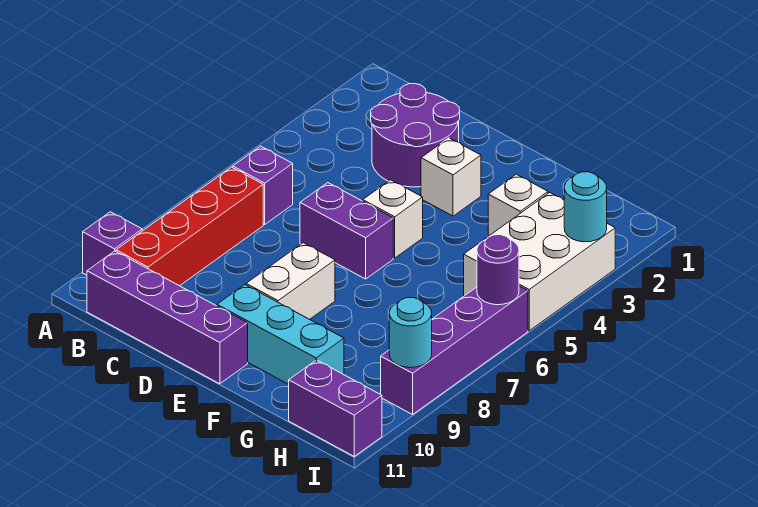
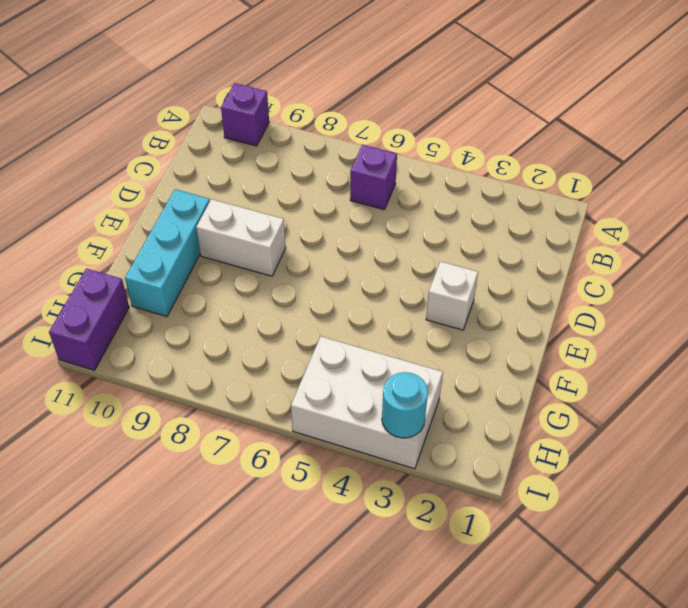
none -> red 1x4 brick [116,167,263,286]
none -> purple 1x4 brick [87,251,248,384]
none -> purple 2x2 round brick [371,84,460,187]

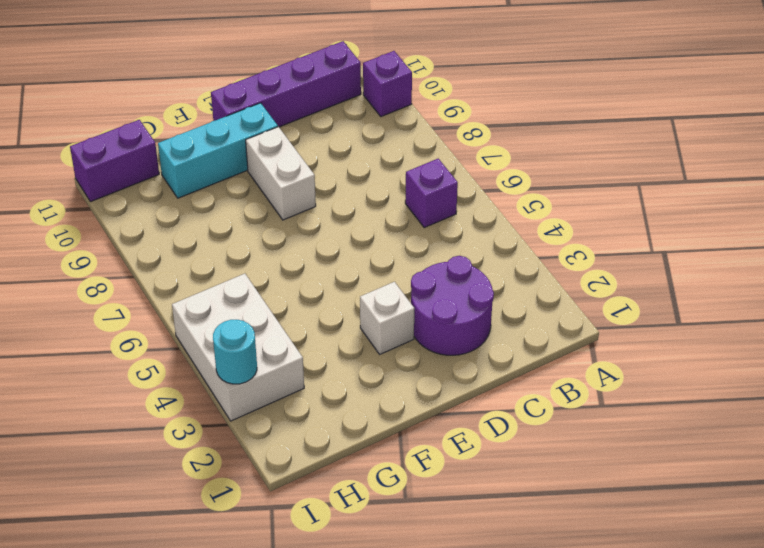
none -> red 1x4 brick [116,167,263,286]
none -> purple 1x2 brick [300,183,393,279]
none -> white 1x1 brick [363,180,423,258]

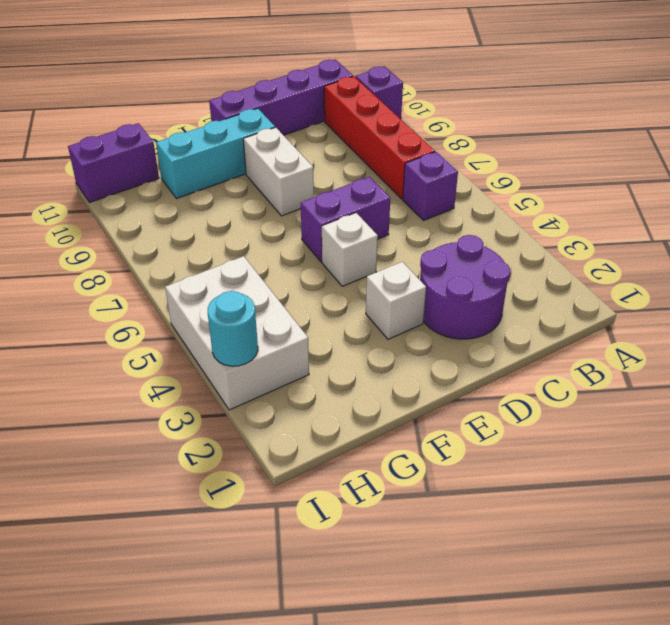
none -> white 1x1 brick [488,174,548,236]
none -> purple 1x4 brick [381,286,528,415]
none -> purple 1x1 round brick [477,235,519,305]

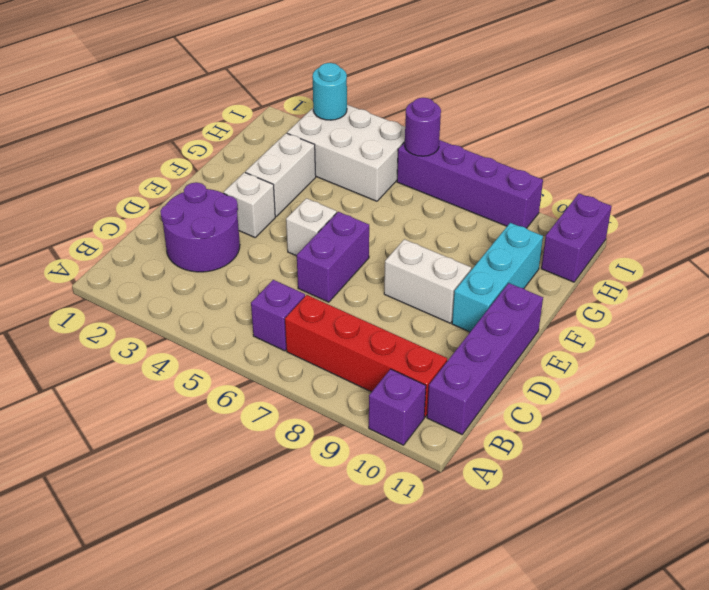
white 1x2 brick [245,133,316,216] -> white 1x1 brick [488,174,548,236]
none -> cyan 1x1 round brick [389,298,432,368]

